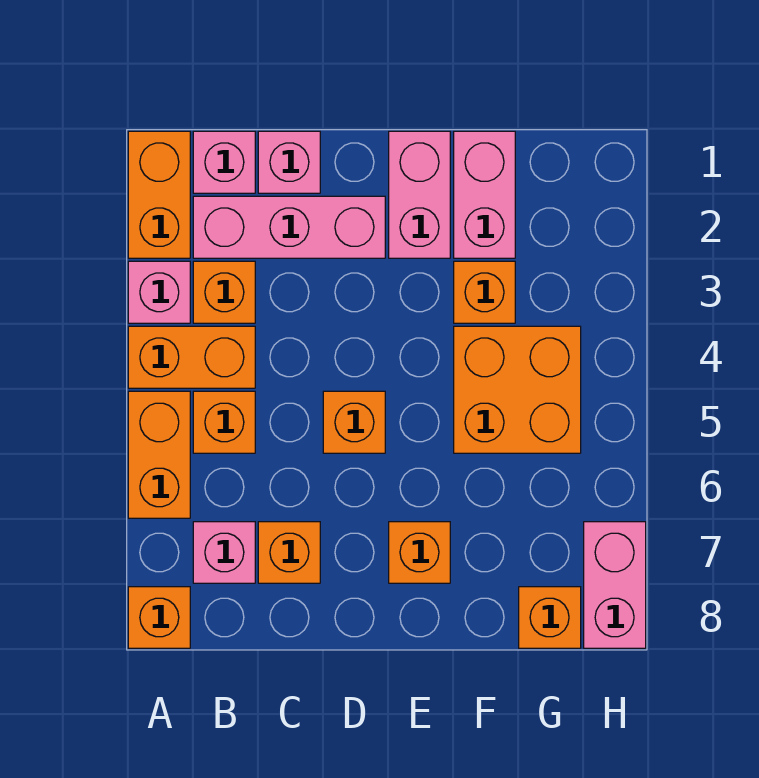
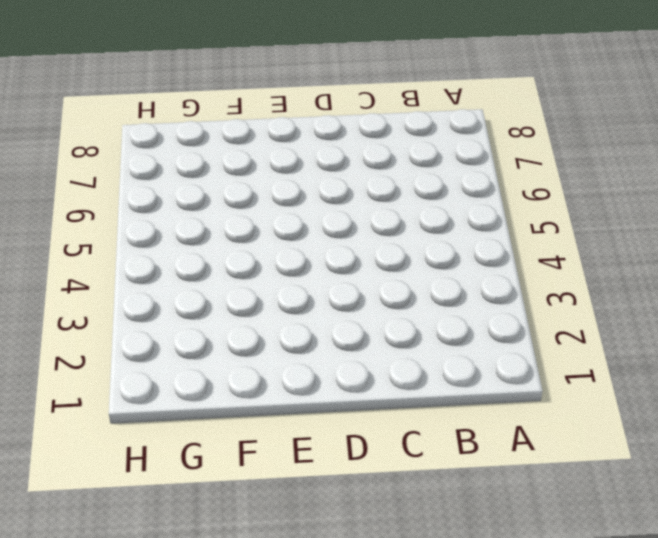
none -> orange 1x2 brick [128,131,190,258]
none -> pink 1x1 brick [128,261,190,323]
none -> orange 1x2 brick [128,326,255,388]

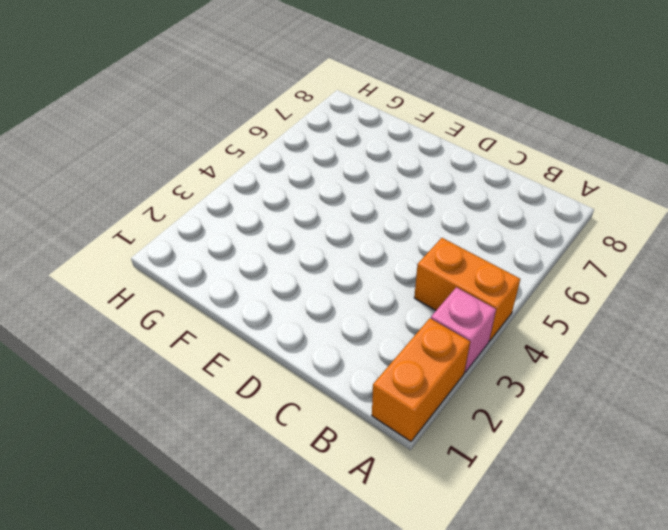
none -> orange 1x2 brick [128,391,190,518]
none -> orange 1x1 brick [128,587,190,648]
none -> pink 1x1 brick [193,131,255,193]

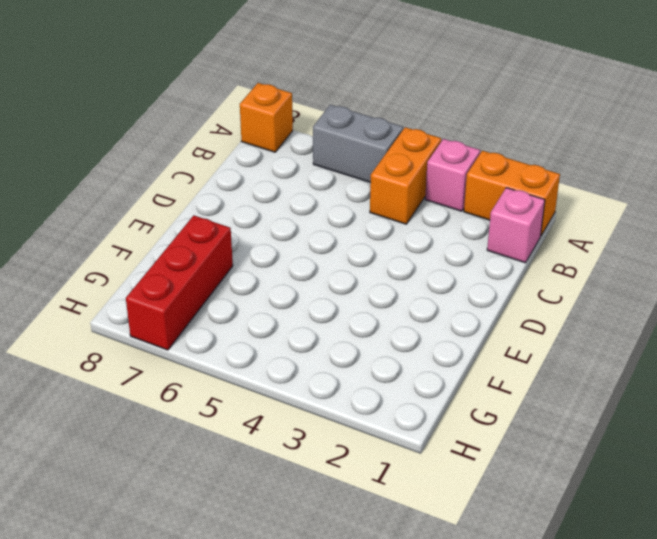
grey 1x2 brick [313,105,403,183] -> orange 1x2 brick [128,391,190,518]
red 1x3 brick [126,216,233,350] -> pink 1x2 brick [584,522,646,648]
none -> pink 1x3 brick [193,196,385,258]
none -> orange 1x1 brick [193,261,255,323]
none -> orange 1x1 brick [193,391,255,453]

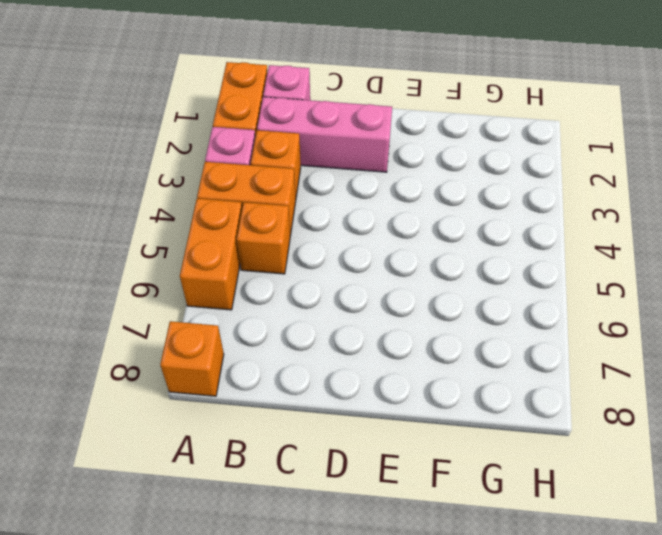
none -> pink 1x1 brick [193,522,255,583]
none -> pink 1x1 brick [258,131,320,193]
none -> orange 1x1 brick [258,522,320,583]

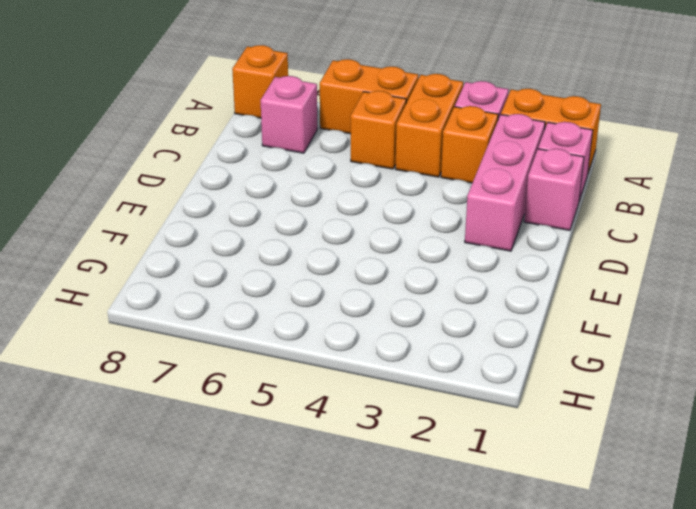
none -> orange 1x1 brick [258,522,320,583]
none -> orange 1x1 brick [323,391,385,453]
none -> pink 1x2 brick [389,131,450,258]

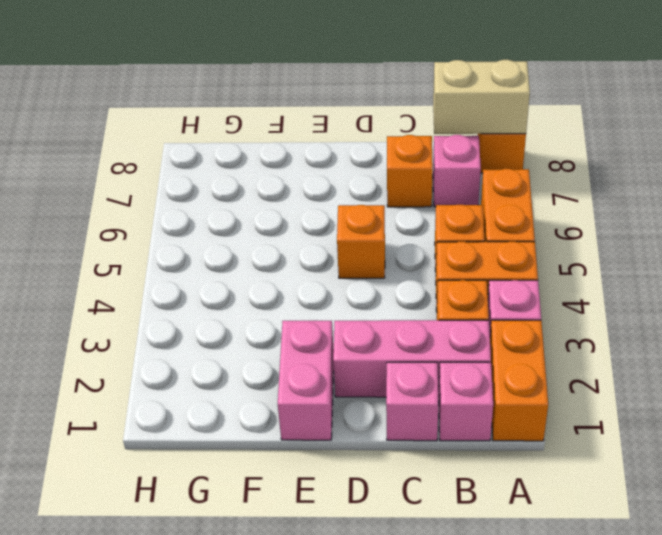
tan 1x2 brick [433,60,530,134] -> none
none -> orange 1x1 brick [389,522,450,583]
none -> pink 1x2 brick [454,131,515,258]
none -> orange 1x1 brick [454,261,515,323]

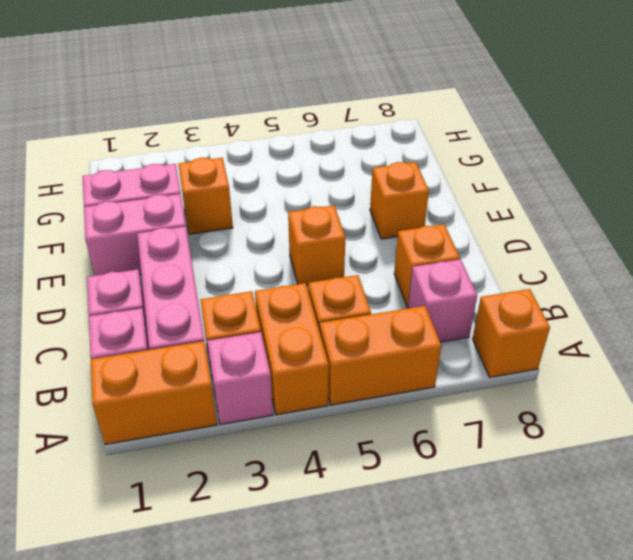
none -> orange 2x2 brick [454,326,581,453]
none -> orange 1x1 brick [519,587,581,648]
none -> pink 1x2 brick [584,522,646,648]

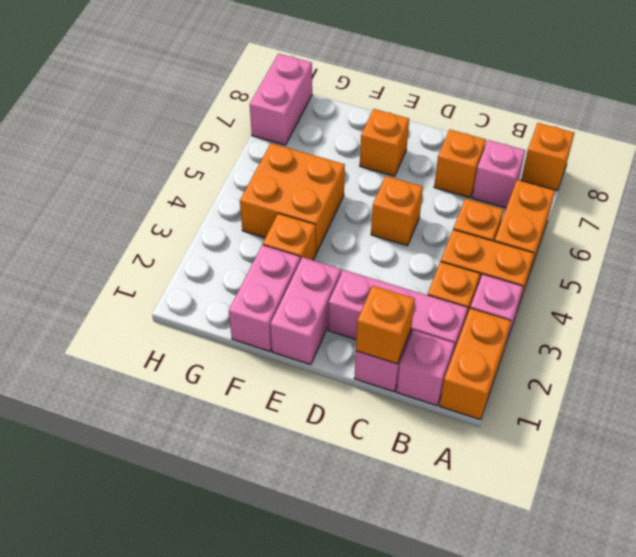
orange 1x1 brick [356,286,415,364] -> orange 1x1 brick moved to [519,587,581,648]

